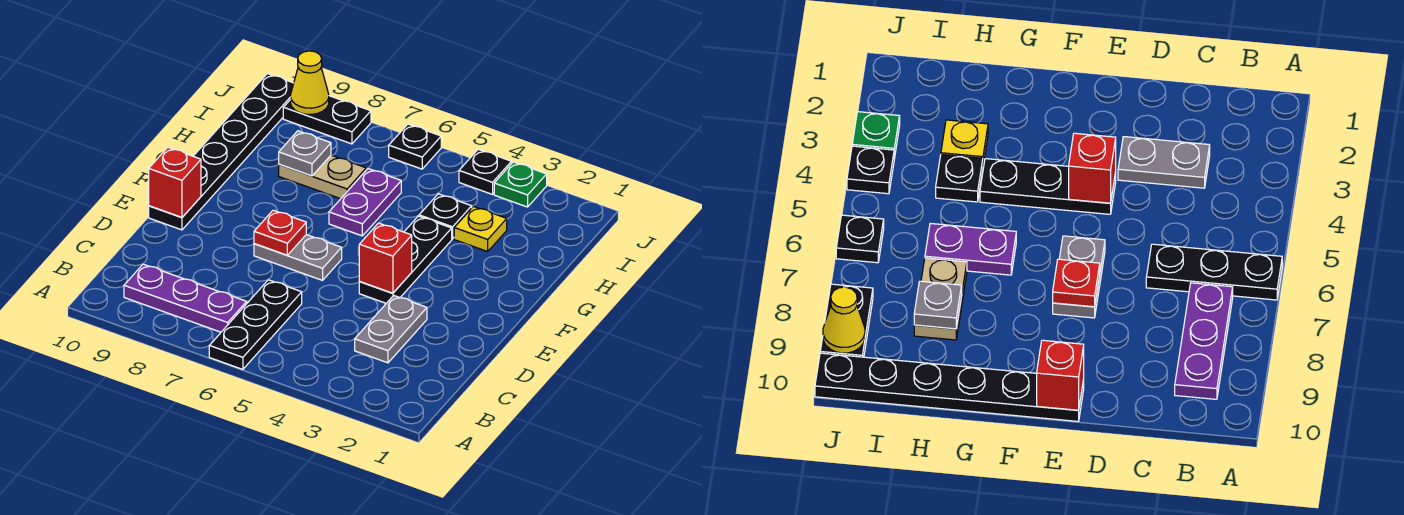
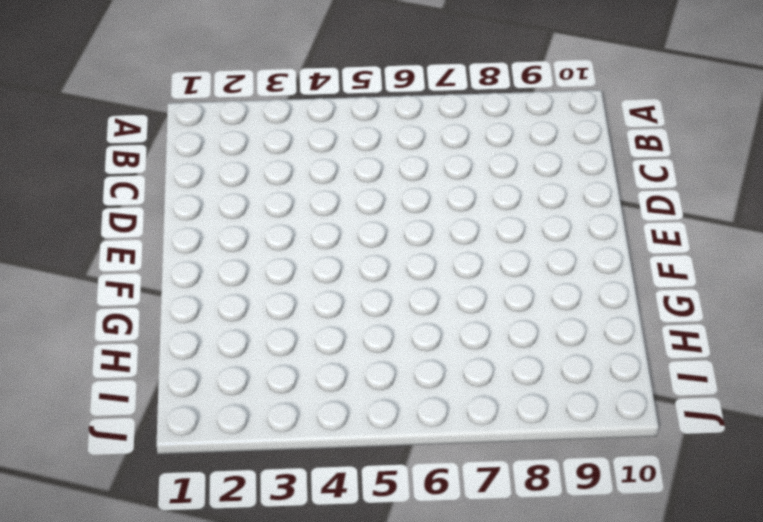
none -> black 1x3 plate [209,280,302,369]
none -> purple 1x3 plate [124,264,247,332]
none -> grey 1x2 plate [355,296,427,363]

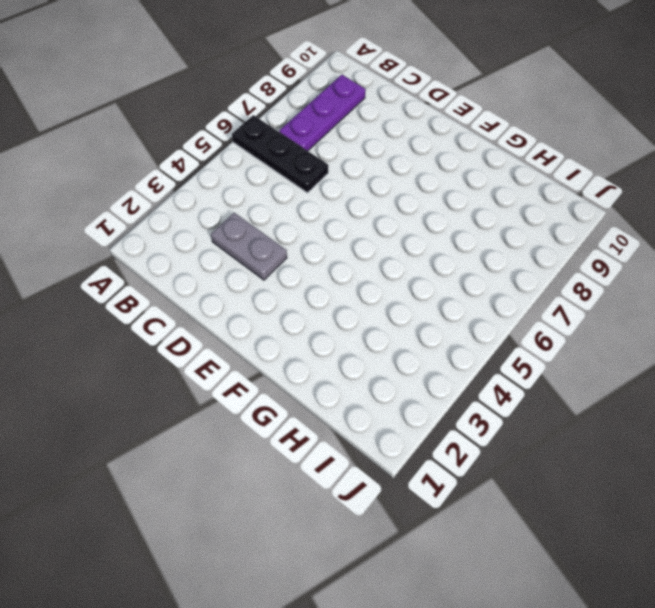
none -> black 1x3 plate [359,216,452,303]
none -> grey 1x2 plate [254,235,342,280]
none -> black 1x6 plate [149,74,294,230]

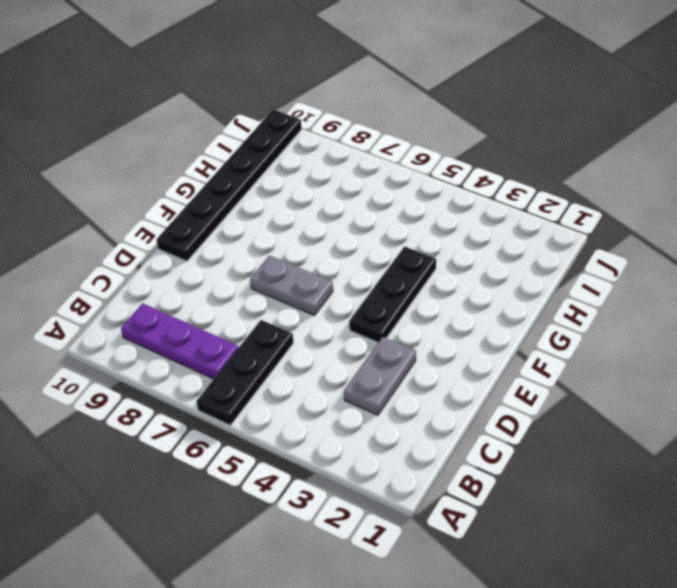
none -> purple 1x2 plate [329,169,401,236]
none -> yellow 1x1 plate [454,207,507,251]
none -> black 1x1 plate [419,194,472,239]

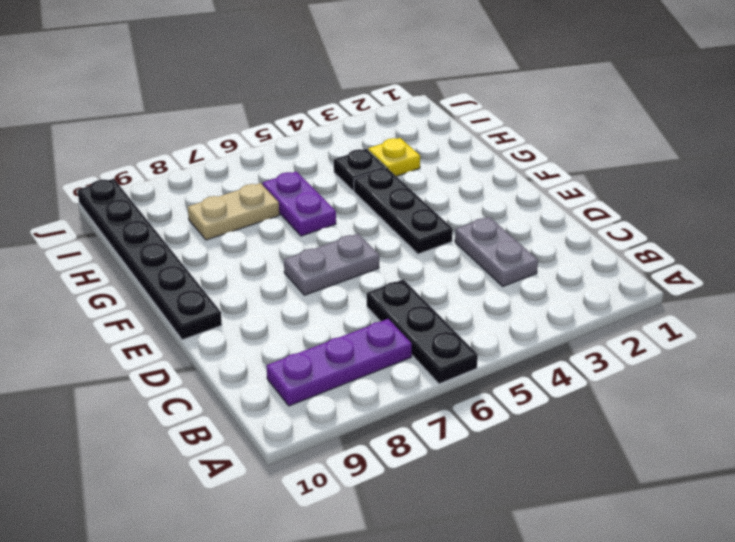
none -> green 1x1 plate [494,162,547,207]
none -> black 1x1 plate [459,149,511,194]
none -> black 1x1 plate [389,124,441,169]

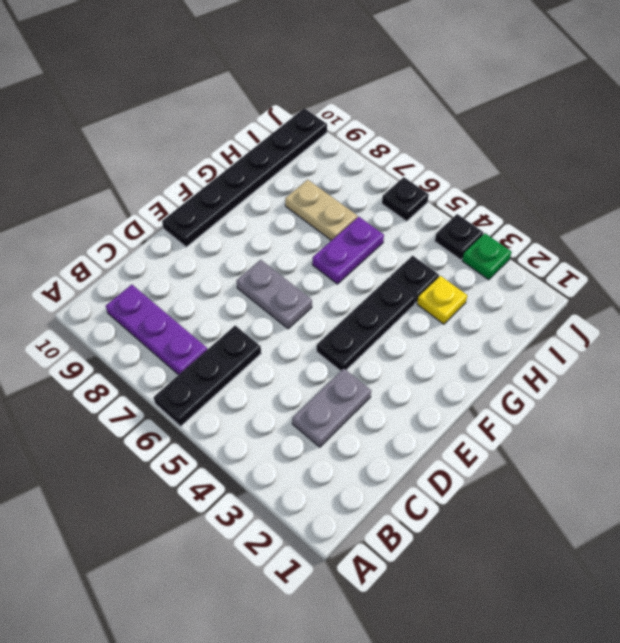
none -> black 1x2 plate [283,96,371,144]
none -> red 1x1 brick [359,223,412,293]
none -> red 1x1 plate [254,210,306,255]

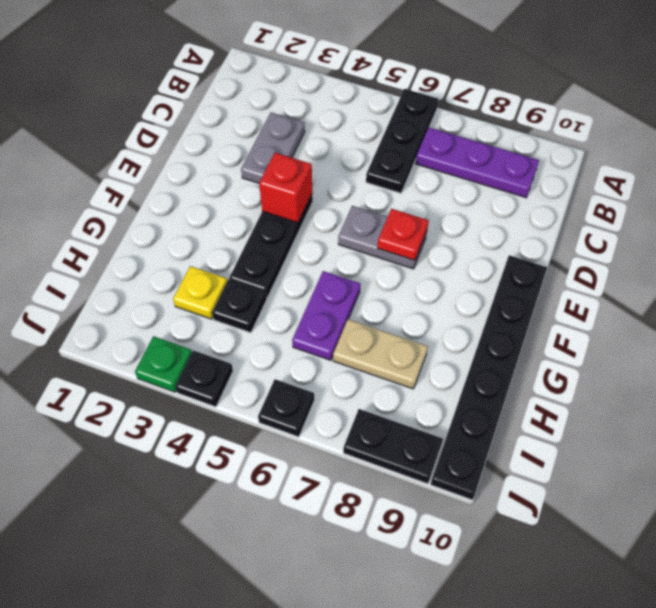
none -> red 1x1 brick [149,147,201,217]
none -> grey 1x1 plate [279,131,331,176]
none -> yellow 1x1 cone [291,51,329,114]

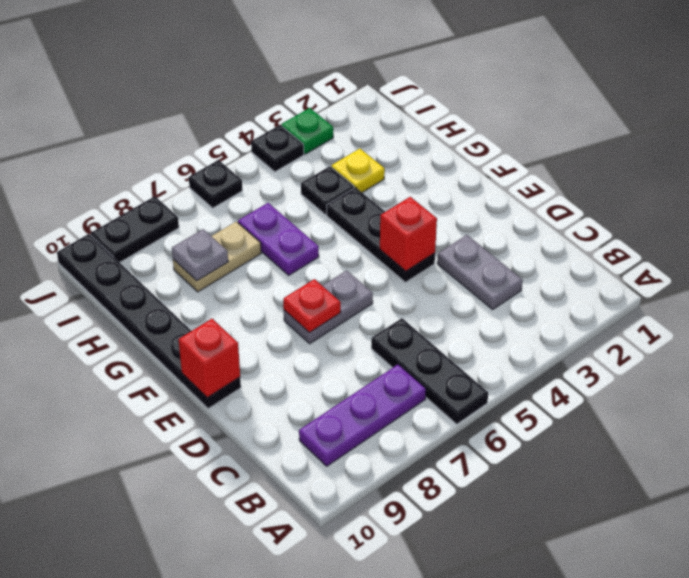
none -> yellow 1x1 cone [291,51,329,114]

